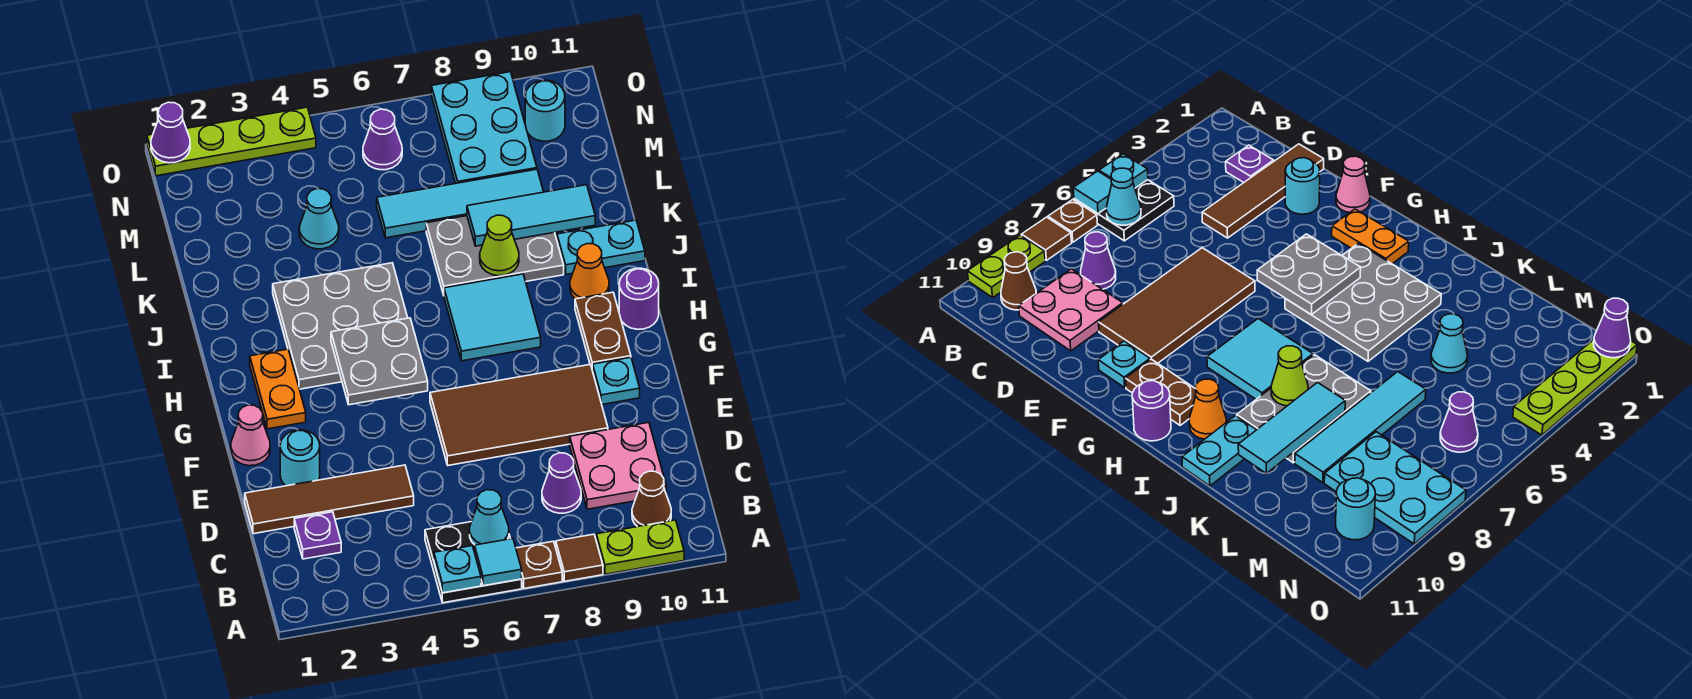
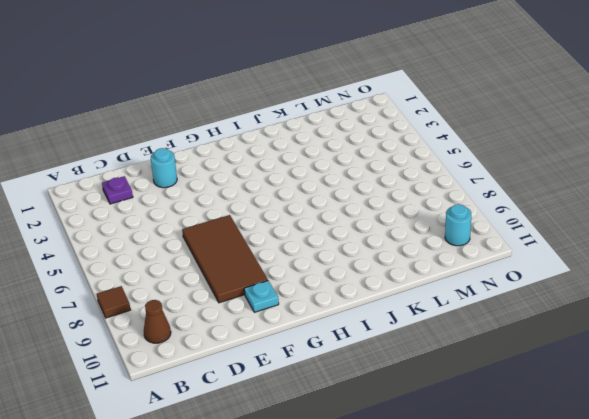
none -> black 2x2 plate [425,522,522,603]
none -> brown 1x1 plate [516,541,562,589]
none -> lime 1x2 plate [596,520,684,574]
none -> purple 1x1 cone [542,453,581,513]

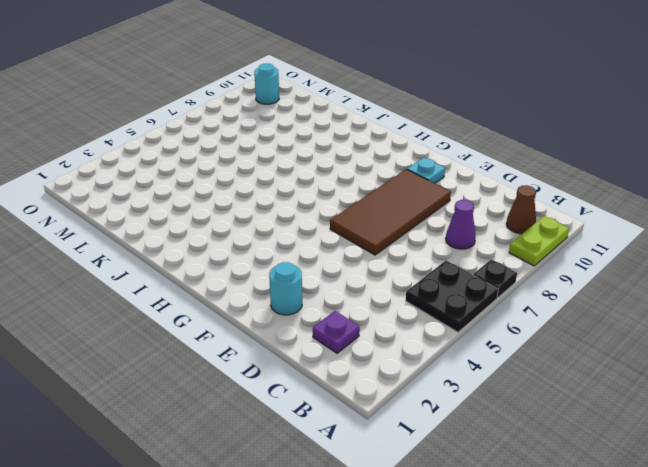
black 1x1 plate [473,259,517,298] -> brown 1x1 plate [516,541,562,589]
none -> brown 1x1 tile [556,534,603,581]
none -> pink 2x2 plate [570,422,666,509]
none -> brown 1x4 tile [245,465,414,534]
none -> pink 1x1 cone [231,405,270,466]

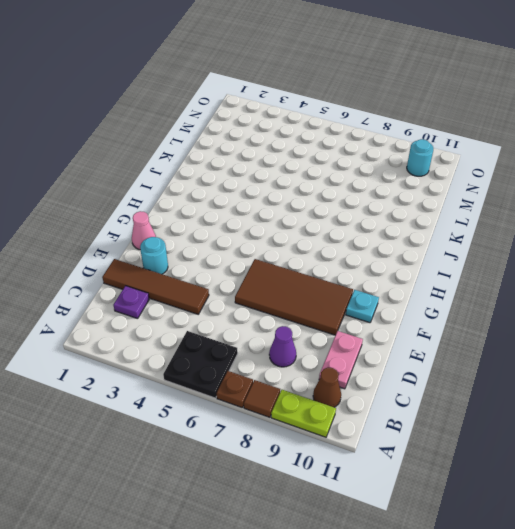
pink 1x2 plate [319,331,363,389] -> pink 2x2 plate [570,422,666,509]
none -> orange 1x2 plate [250,349,306,429]
none -> brown 1x2 plate [575,292,631,371]
none -> grey 3x3 plate [273,263,408,389]
none -> cyan 2x2 tile [444,274,541,361]

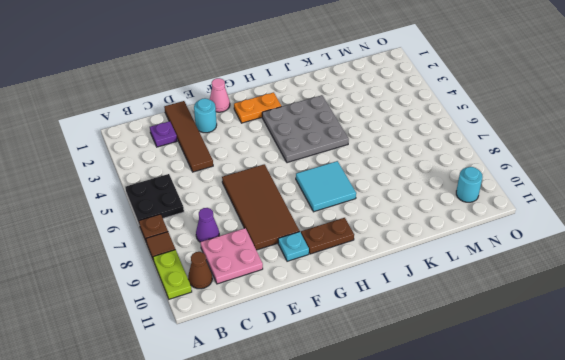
none -> purple 1x1 round brick [619,268,659,329]
none -> orange 1x1 cone [570,244,609,299]
none -> grey 2x3 plate [426,216,564,295]
none -> cyan 1x2 plate [557,220,645,274]

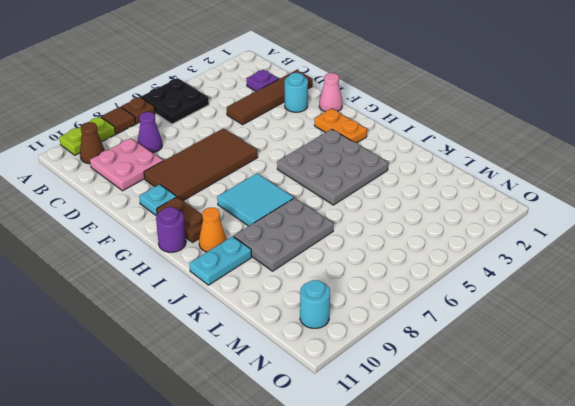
none -> cyan 1x1 cone [299,189,339,249]
none -> cyan 1x4 tile [377,169,543,238]
none -> cyan 2x3 plate [431,72,537,183]
none -> purple 1x1 cone [363,109,402,170]

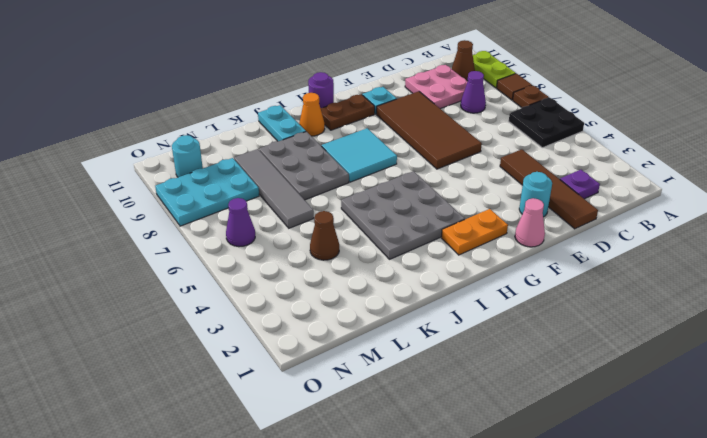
brown 1x1 cone [310,211,339,260] -> cyan 1x1 cone [299,189,339,249]
grey 1x4 tile [234,149,314,228] -> cyan 1x4 tile [377,169,543,238]
none -> lime 1x4 plate [147,107,316,176]
none -> cyan 1x1 plate [434,546,481,593]
none -> cyan 1x1 tile [475,539,522,586]
none -> cyan 1x1 cone [470,490,509,545]

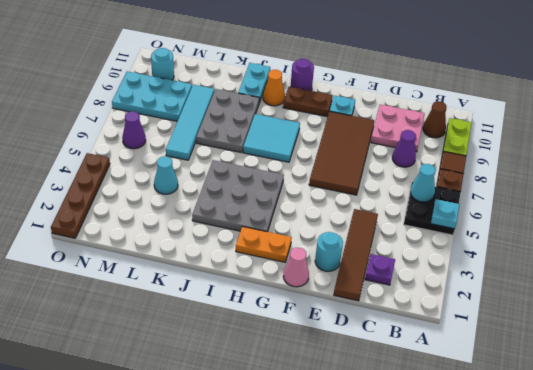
brown 1x4 plate [51,153,110,238] -> lime 1x4 plate [147,107,316,176]
none -> cyan 1x1 tile [475,539,522,586]
none -> grey 2x2 plate [331,318,428,405]
none -> lime 1x1 cone [480,215,519,276]
none -> cyan 1x3 tile [467,185,595,246]

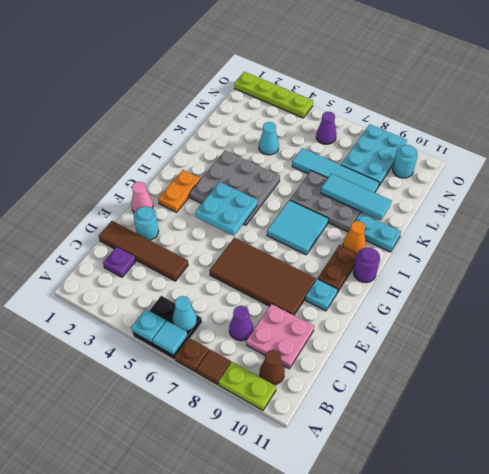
cyan 2x2 plate [195,182,258,236] -> grey 2x2 plate [331,318,428,405]
none -> lime 1x1 cone [480,215,519,276]
none -> purple 1x1 cone [151,102,190,163]

